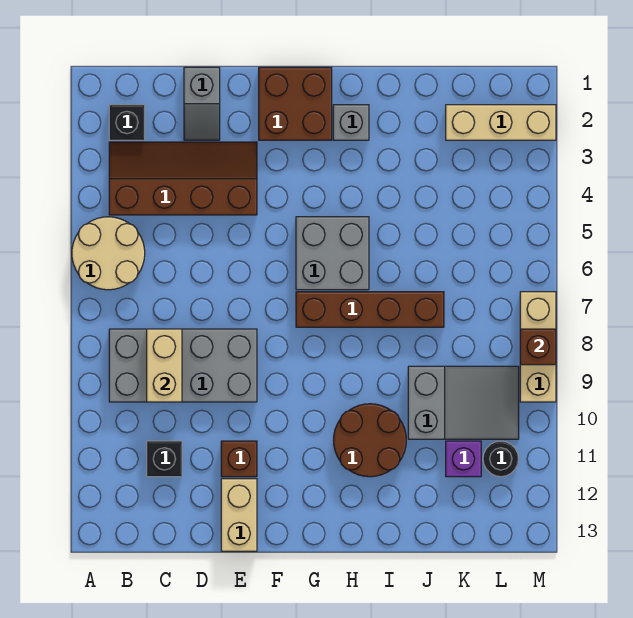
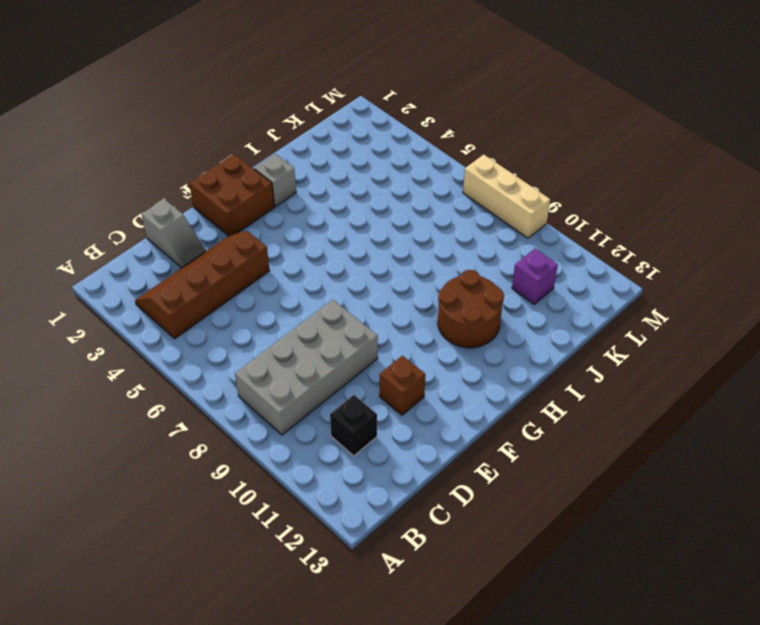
none -> tan 2x2 round brick [72,217,145,290]
none -> black 1x1 brick [109,105,145,140]
none -> tan 1x2 brick [221,479,257,551]

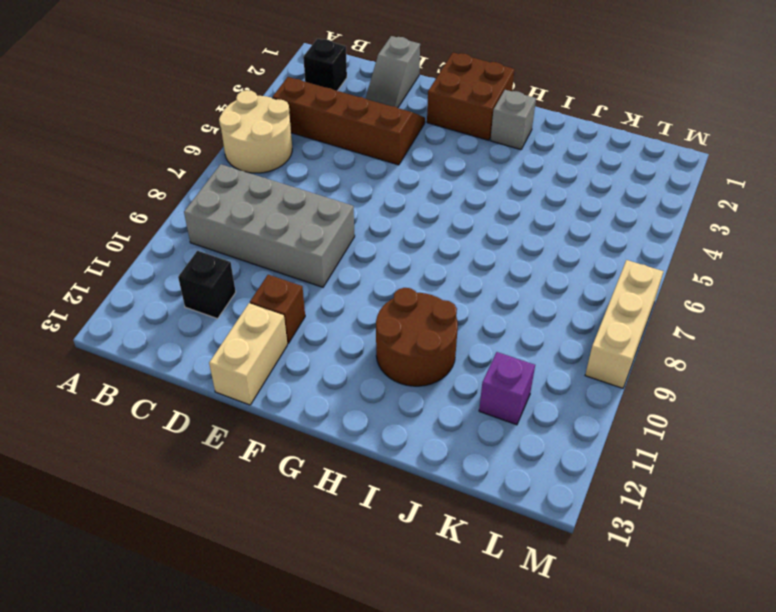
none -> grey 2x2 brick [296,217,369,290]
none -> brown 1x4 brick [296,292,444,327]
none -> grey 2x3 slope [408,366,519,439]

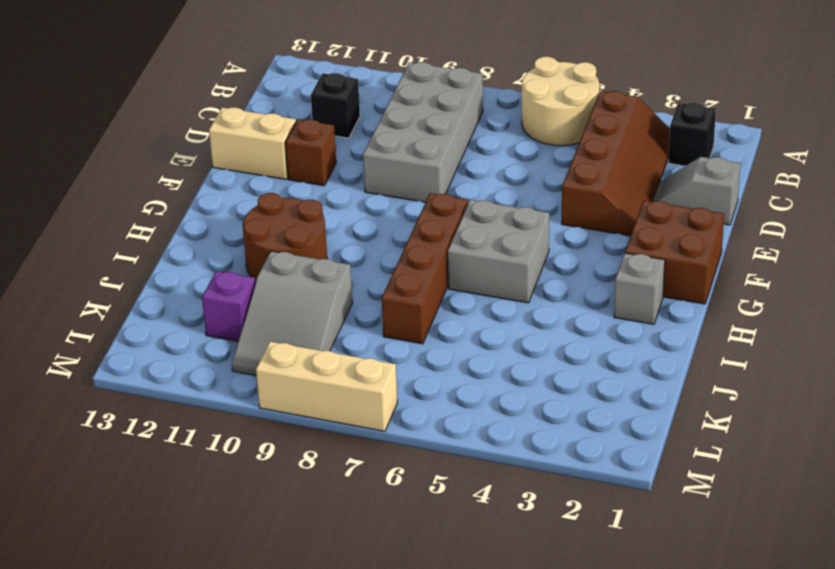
none -> tan 1x3 brick [446,105,556,140]
none -> black 1x1 round brick [483,441,519,477]
none -> tan 1x2 brick [147,329,182,402]

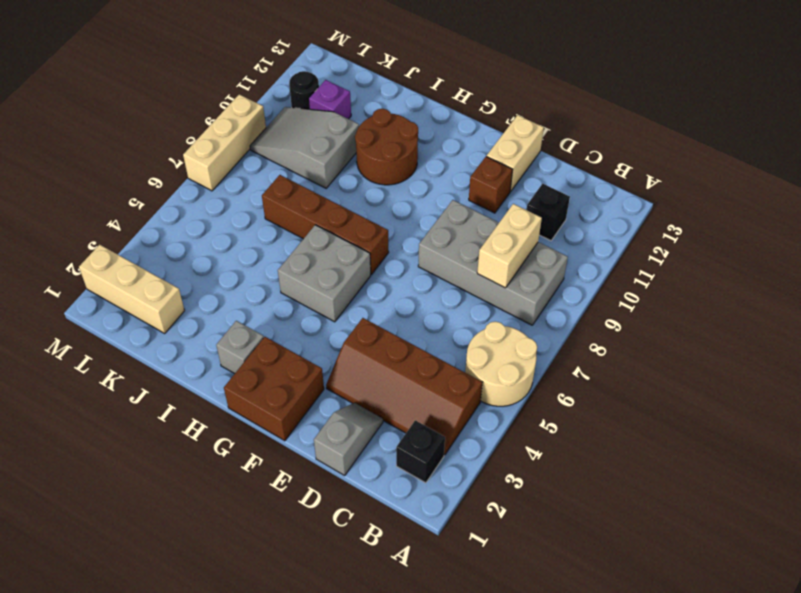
none -> brown 1x1 brick [520,329,556,365]

